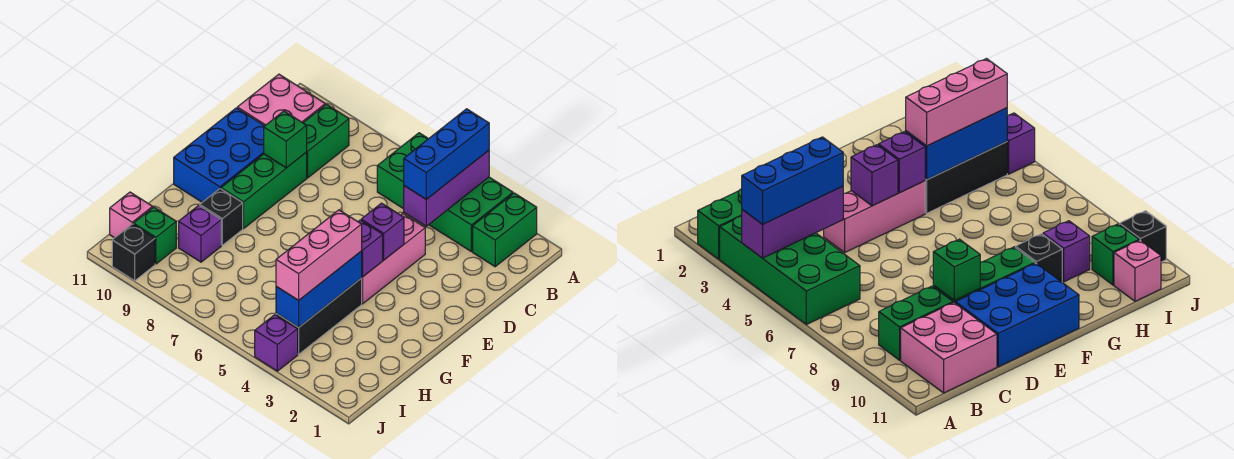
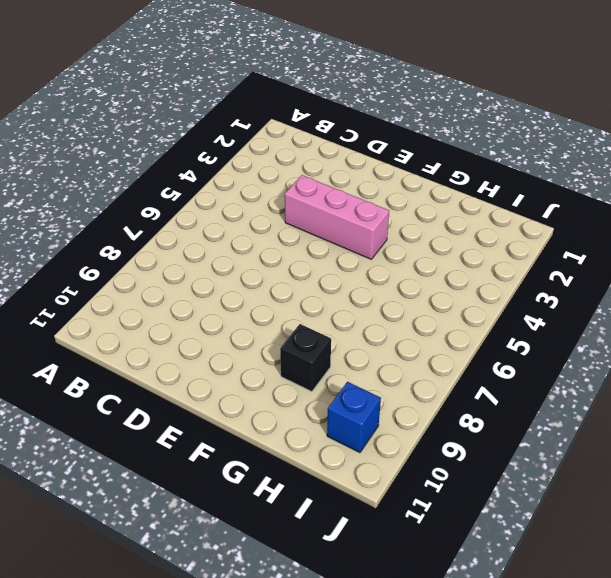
blue 1x1 brick [327,382,381,453] -> green 1x1 brick [133,207,176,264]
none -> green 1x2 brick [473,193,537,267]
none -> green 2x4 brick [377,133,513,252]
none -> green 1x2 brick [303,104,349,178]

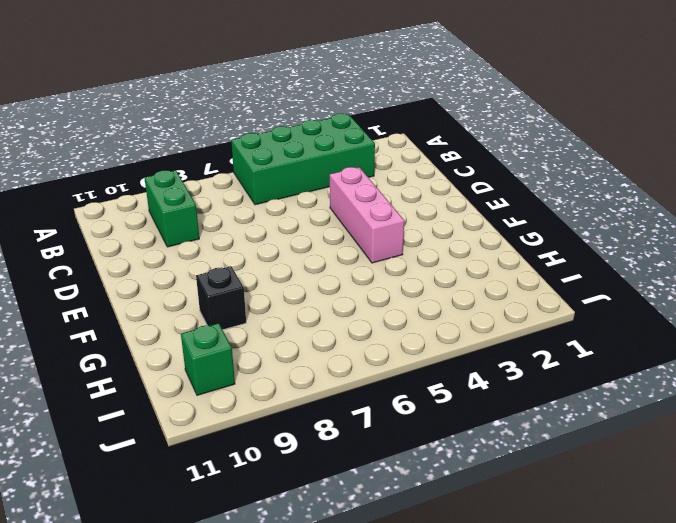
none -> green 1x2 brick [473,193,537,267]
none -> pink 2x2 brick [237,74,325,126]
none -> green 1x3 brick [221,153,307,228]

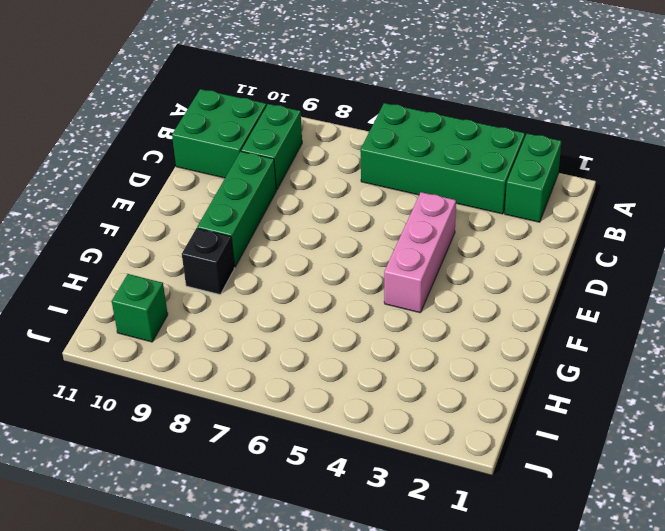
green 2x2 brick [172,89,266,178] -> pink 2x2 brick [237,74,325,126]
none -> blue 2x3 brick [174,108,264,202]
none -> black 1x3 brick [276,278,362,354]
none -> purple 1x1 brick [179,205,221,262]

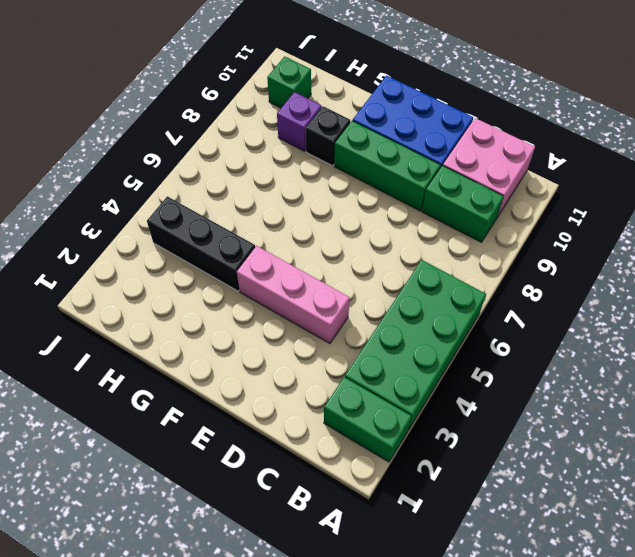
none -> pink 1x1 brick [110,192,153,238]
none -> purple 1x1 brick [255,315,298,371]
none -> black 1x1 brick [112,224,155,281]

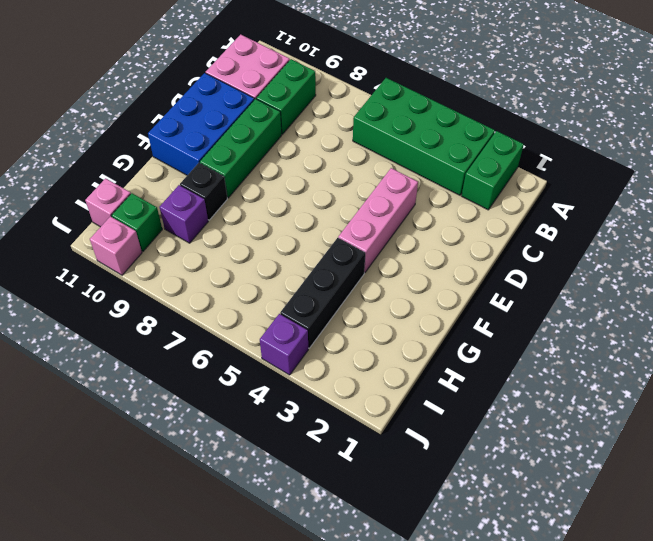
pink 1x1 brick [90,216,142,275] -> black 1x1 brick [112,224,155,281]
none -> purple 1x3 brick [404,150,489,226]
none -> green 1x1 brick [264,111,307,168]
none -> purple 1x1 brick [361,203,404,260]

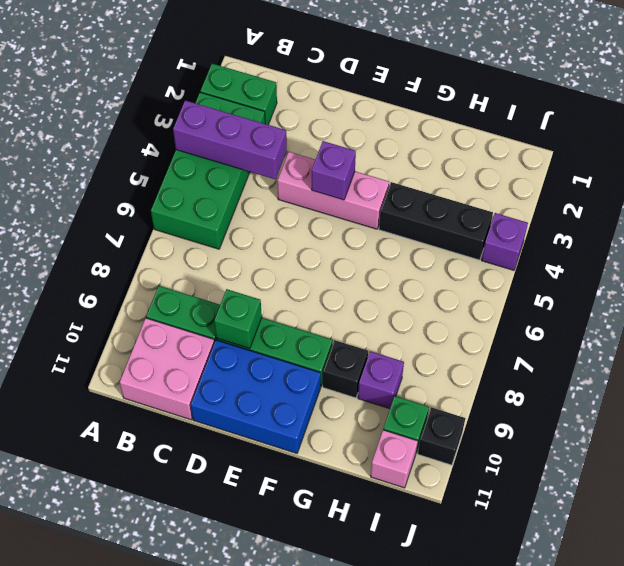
none -> purple 1x1 brick [358,220,383,277]
none -> blue 1x3 brick [276,251,362,327]
none -> blue 1x3 brick [404,109,489,199]

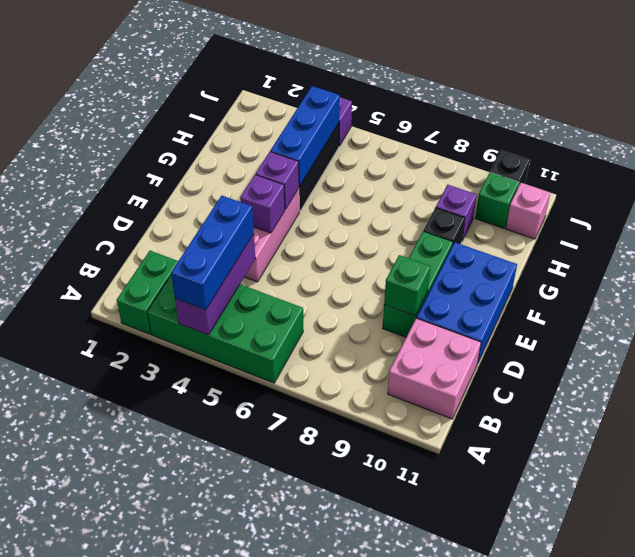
none -> green 1x2 brick [303,104,349,178]
none -> pink 1x3 brick [276,210,362,300]

